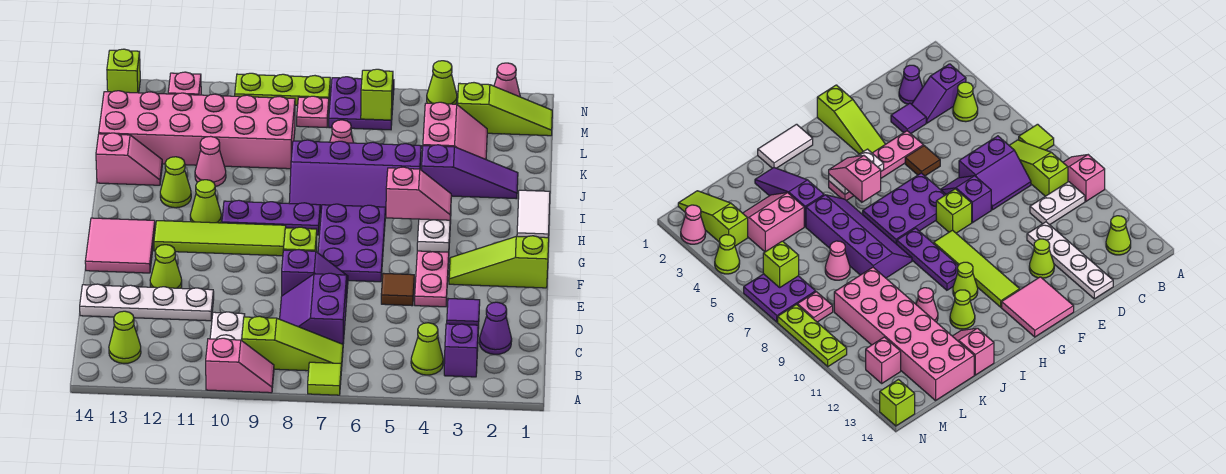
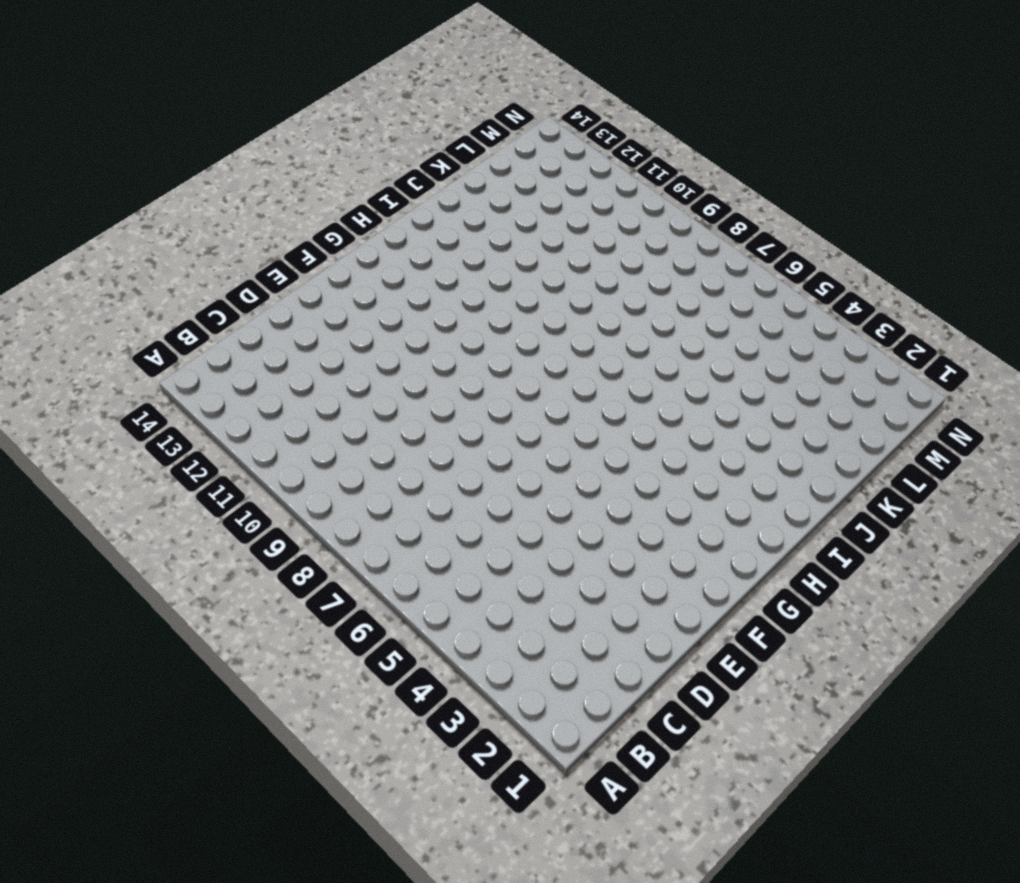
none -> lime 1x1 tile [308,362,341,395]
none -> pink 1x2 slope [206,338,274,393]
none -> purple 1x2 slope [444,324,479,377]
none -> lime 1x1 cone [411,323,443,375]

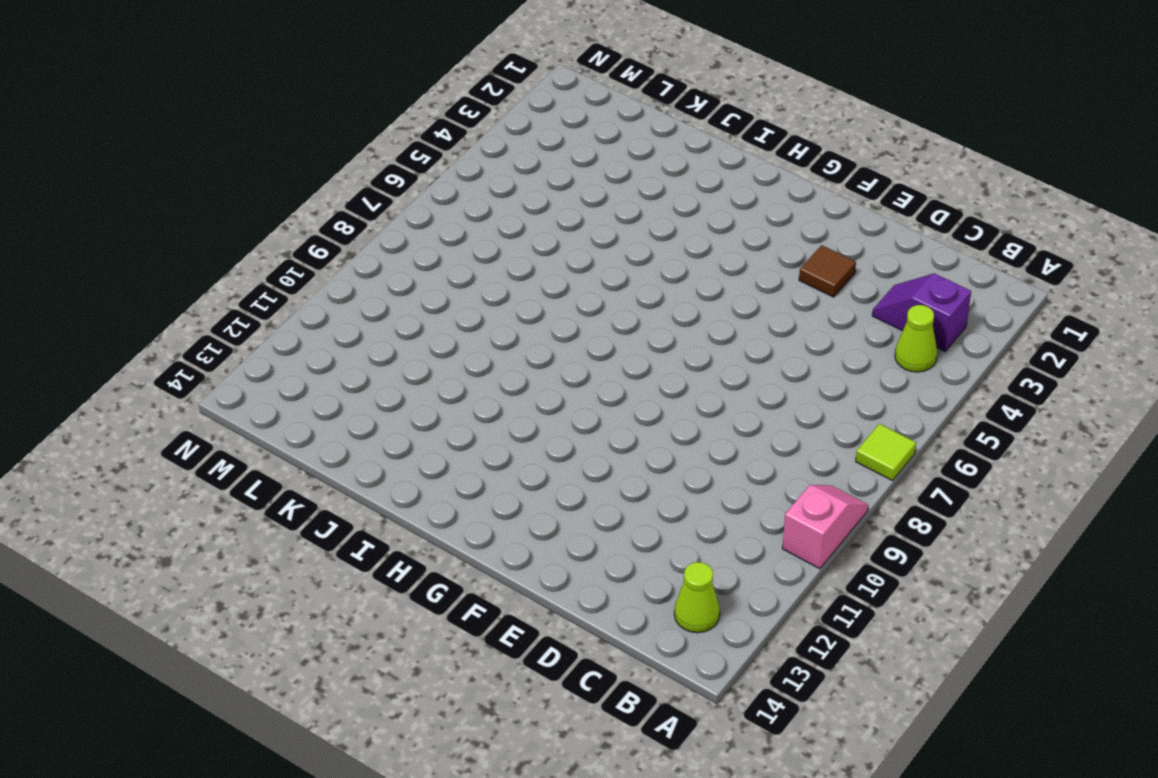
brown 1x1 tile [799,245,856,297] -> brown 1x1 tile moved to [381,273,414,306]
none -> lime 1x3 slope [242,316,343,371]
none -> white 1x2 plate [210,312,245,340]
none -> purple 1x1 cone [480,302,512,354]
none -> purple 2x2 slope [280,273,347,344]

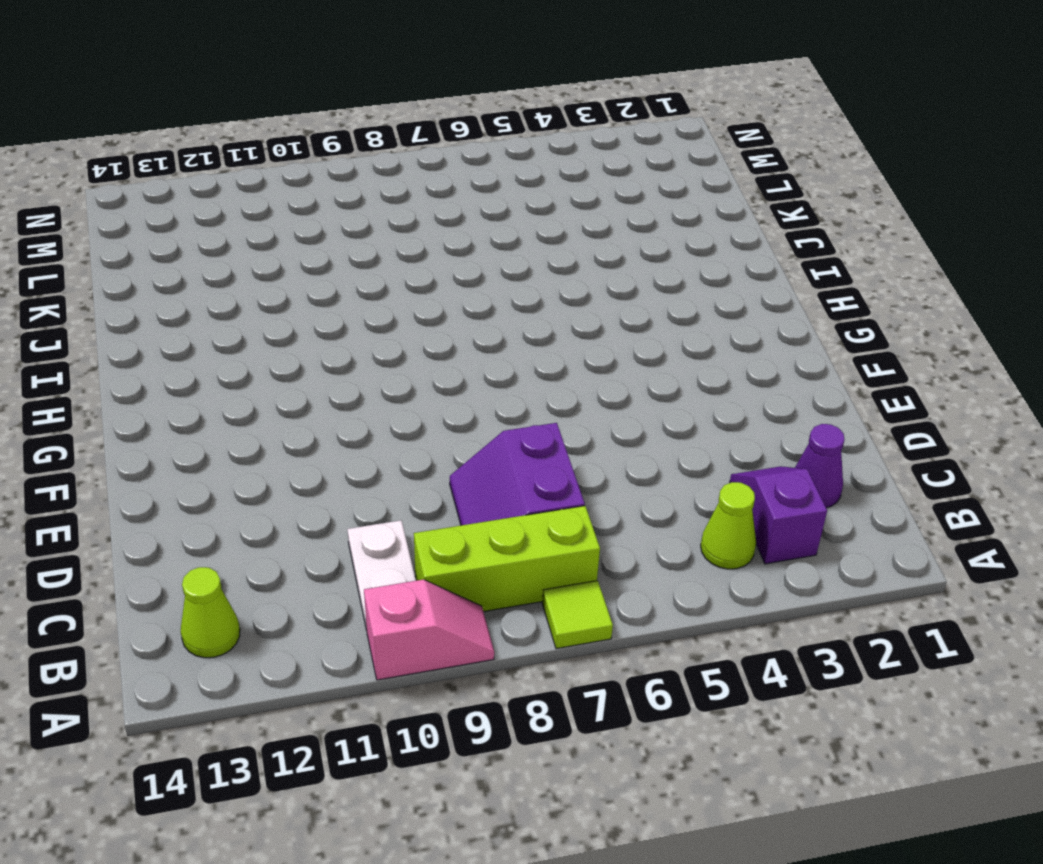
lime 1x3 brick [414,506,600,612] -> lime 1x3 slope [242,316,343,371]
none -> purple 1x1 tile [447,299,480,326]
none -> white 1x4 plate [80,284,214,321]
none -> pink 1x4 plate [415,213,451,307]
none -> brown 1x1 tile [381,273,414,306]

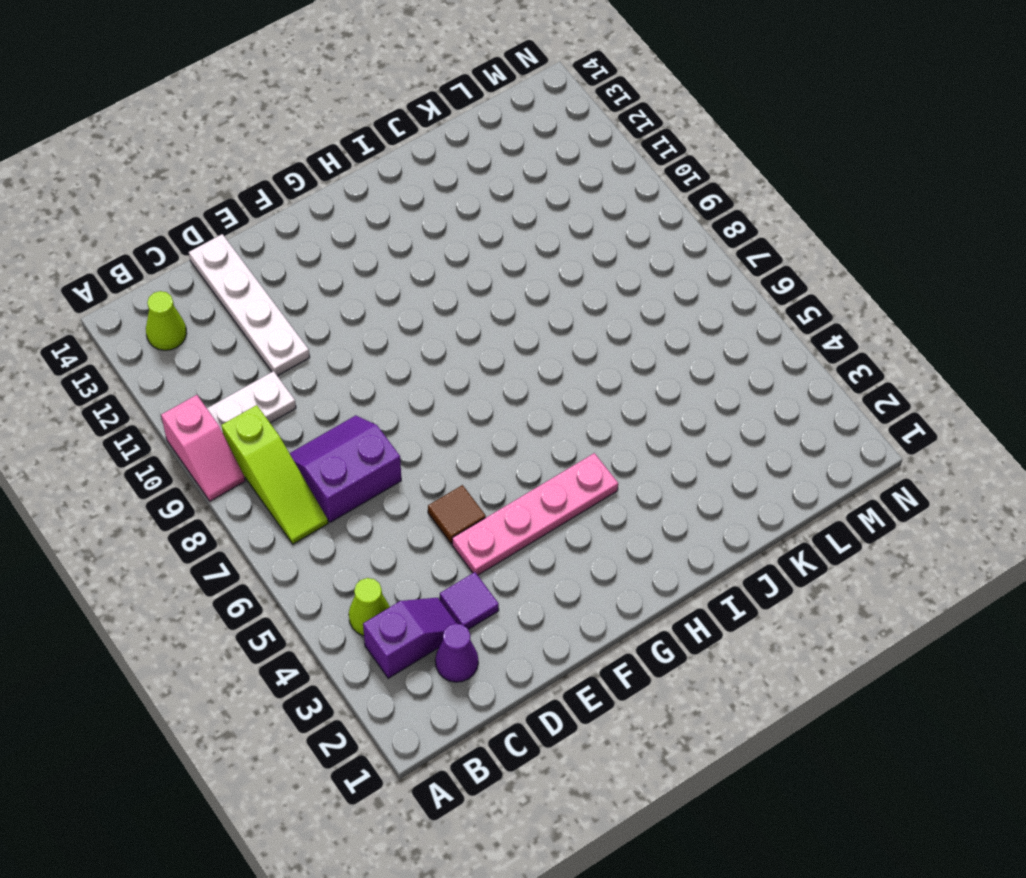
none -> lime 1x1 tile [308,362,341,395]
none -> purple 1x2 slope [282,250,348,302]
none -> lime 1x1 cone [150,245,182,288]
none -> lime 1x3 slope [449,236,549,288]

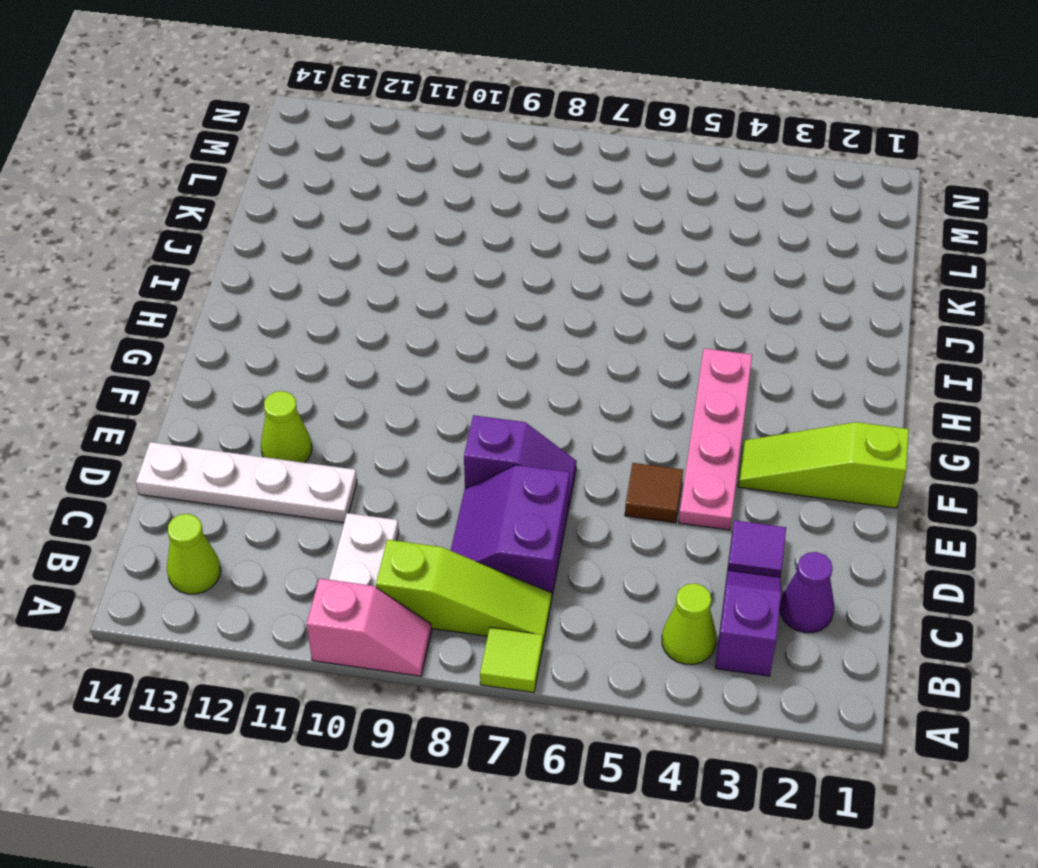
none -> purple 2x3 plate [318,204,386,282]
none -> lime 1x1 brick [283,227,317,252]
none -> pink 2x2 tile [85,218,155,273]
none -> lime 1x4 tile [154,221,286,256]

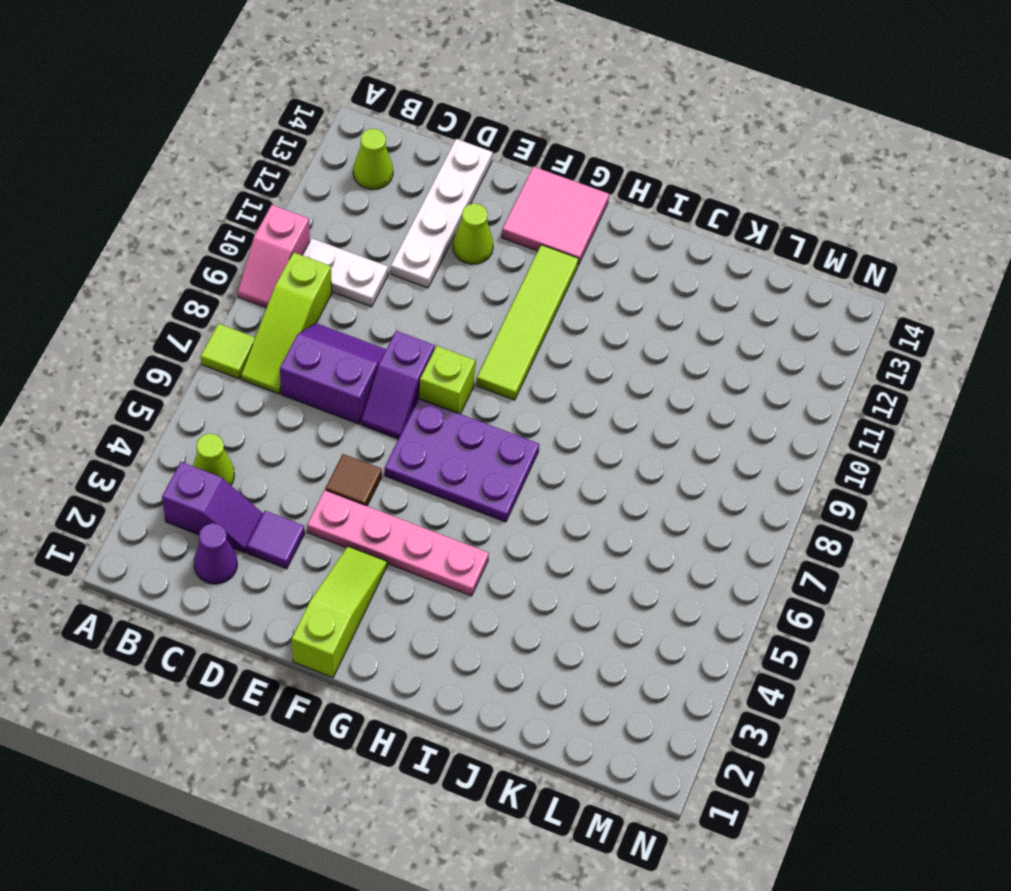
none -> white 1x2 tile [517,190,550,238]
none -> purple 1x3 plate [222,200,320,235]
none -> lime 1x1 cone [190,180,222,223]
none -> purple 2x4 slope [289,140,421,213]

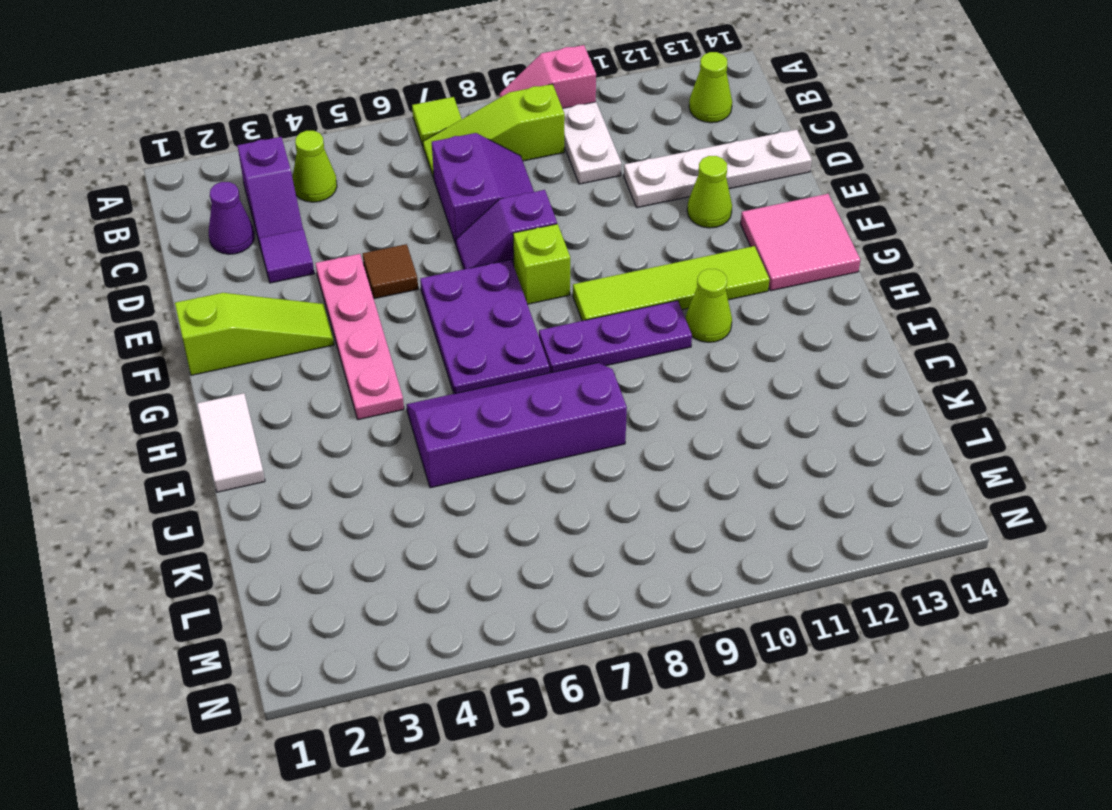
none -> lime 1x1 cone [160,157,191,208]
none -> purple 1x3 slope [422,145,518,199]
none -> pink 1x1 cone [195,136,226,187]
none -> pink 1x2 slope [96,133,162,185]

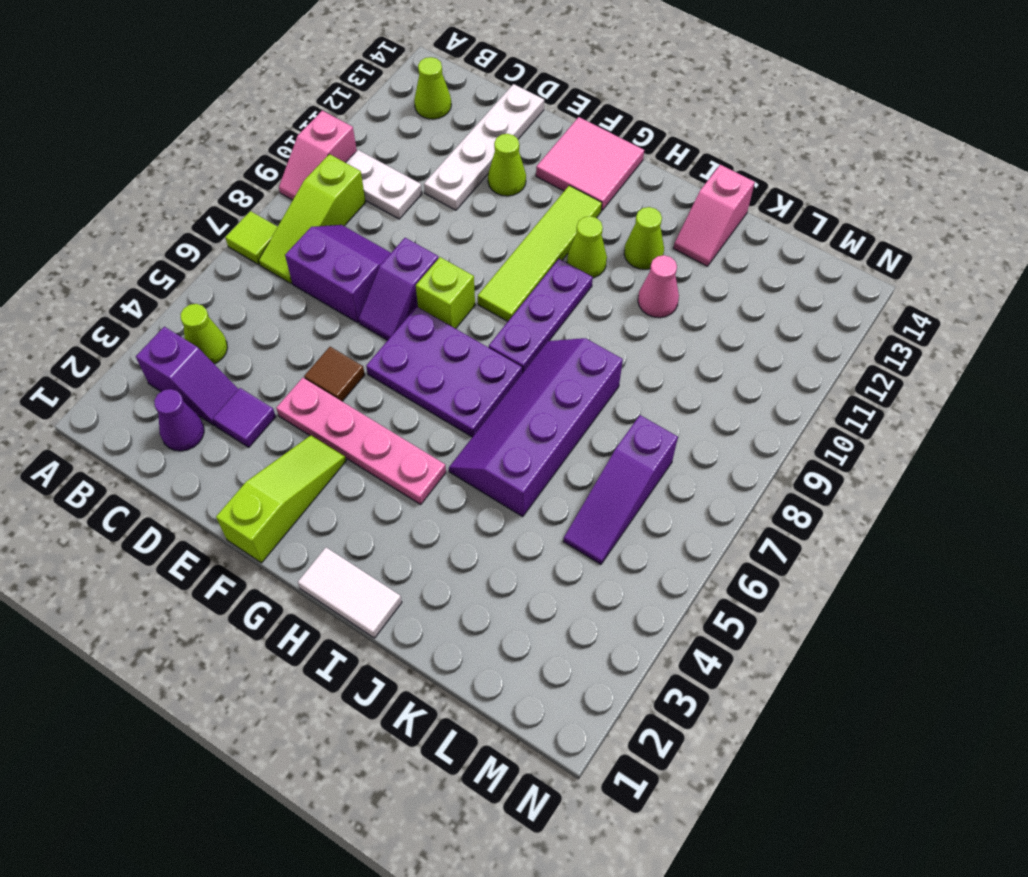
purple 1x3 slope [563,415,678,564] -> purple 1x3 slope moved to [422,145,518,199]
none -> pink 2x2 slope [423,102,487,159]
none -> pink 1x1 cone [330,120,354,143]
none -> pink 2x6 brick [99,91,295,169]
none -> lime 1x3 slope [458,83,552,136]

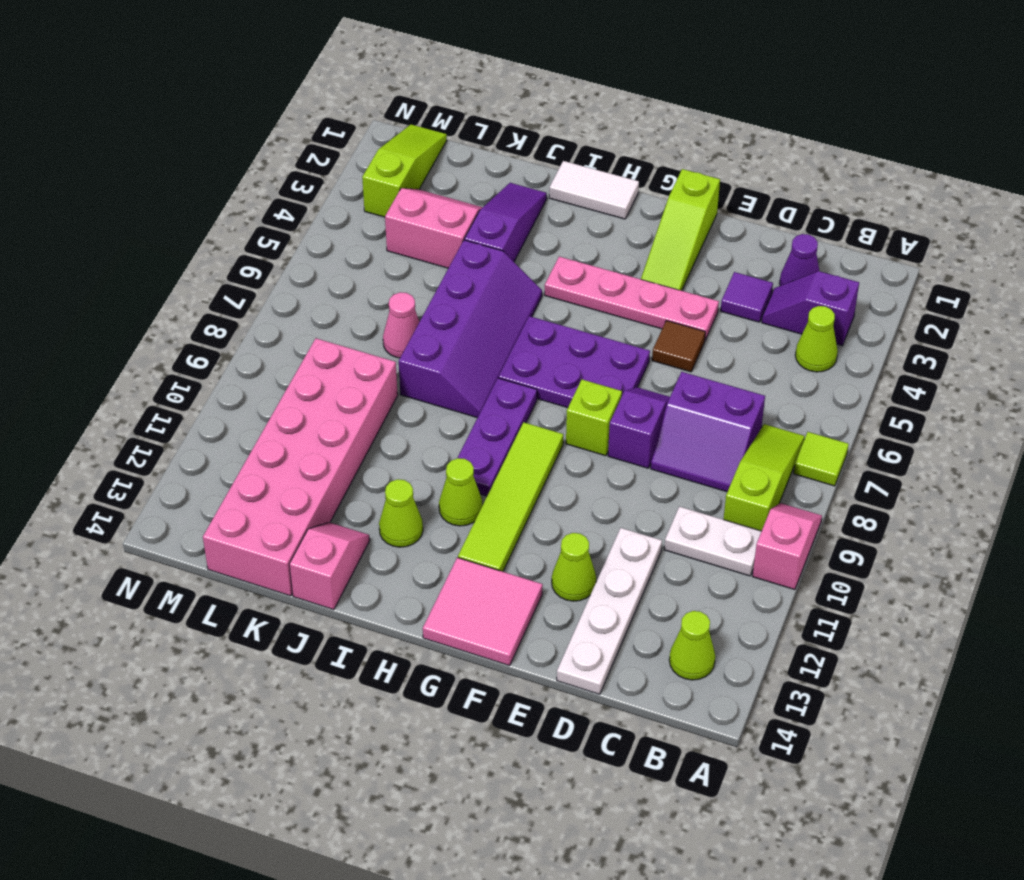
none -> pink 1x1 cone [195,136,226,187]
none -> purple 2x2 plate [329,77,394,130]
none -> pink 1x1 plate [297,96,329,127]
none -> pink 1x1 brick [168,72,201,95]

